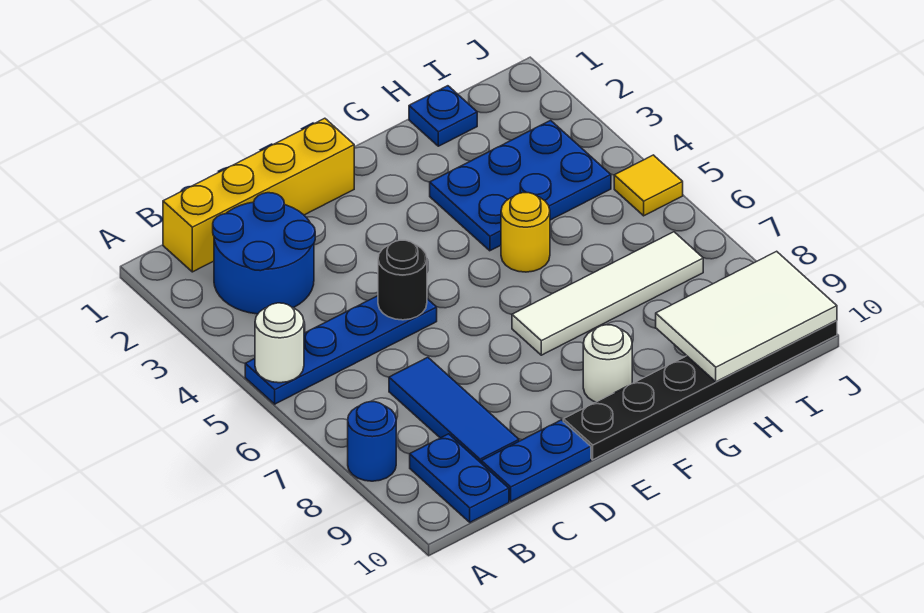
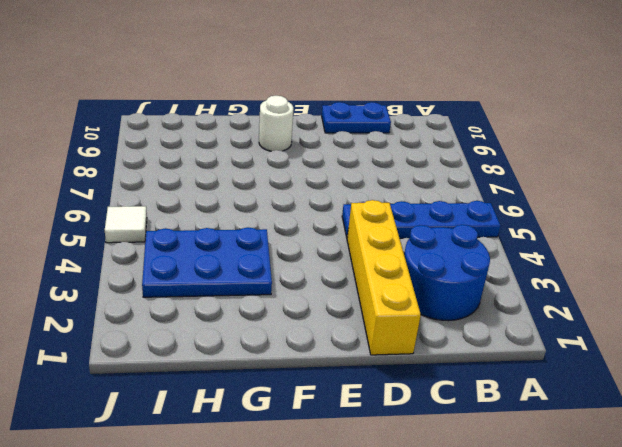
yellow 1x4 brick [347,200,421,355] -> yellow 1x4 brick turned to [163,118,354,272]
white 1x1 tile [105,206,147,243] -> yellow 1x1 tile [614,155,683,216]
none -> blue 1x1 round brick [348,402,396,481]
none -> blue 1x2 plate [410,434,509,522]
none -> blue 1x3 tile [389,357,519,463]

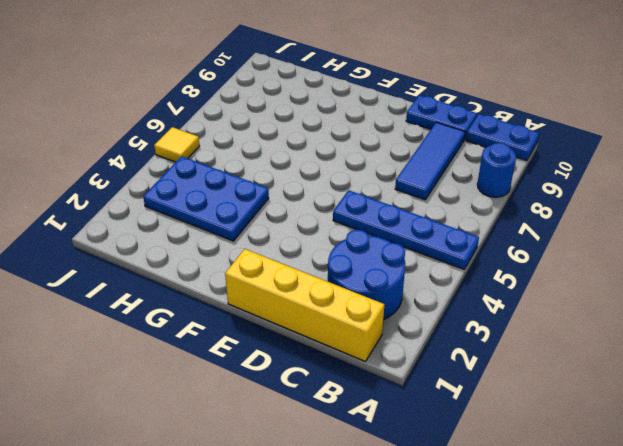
blue 1x2 plate [466,114,539,161] -> blue 1x2 plate turned to [410,434,509,522]
none -> black 1x6 plate [563,321,837,460]
none -> white 1x4 tile [512,232,703,355]
none -> white 1x1 round brick [583,325,632,402]

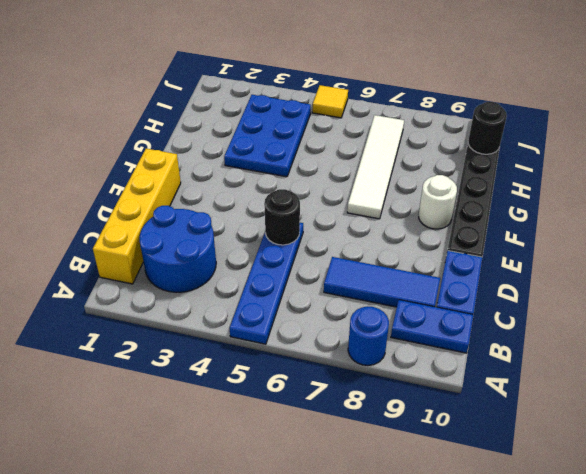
black 1x1 round brick [468,102,507,154] -> white 2x3 tile [656,251,837,382]
none -> yellow 1x1 round brick [501,193,550,272]
none -> blue 1x1 plate [409,86,477,146]
none -> white 1x1 round brick [255,303,304,383]

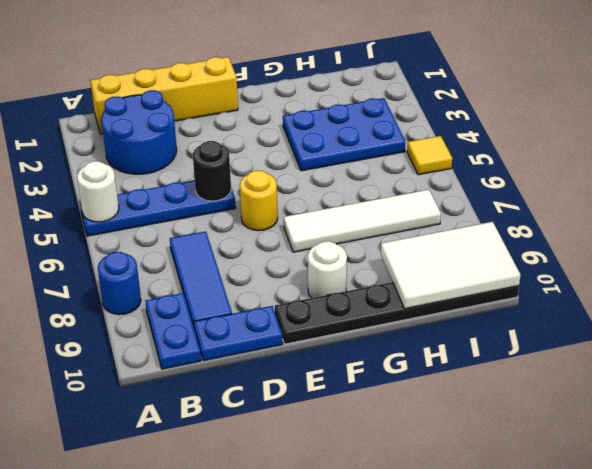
yellow 1x1 round brick [240,171,278,231] -> yellow 1x1 round brick moved to [501,193,550,272]
none -> blue 1x1 plate [409,86,477,146]

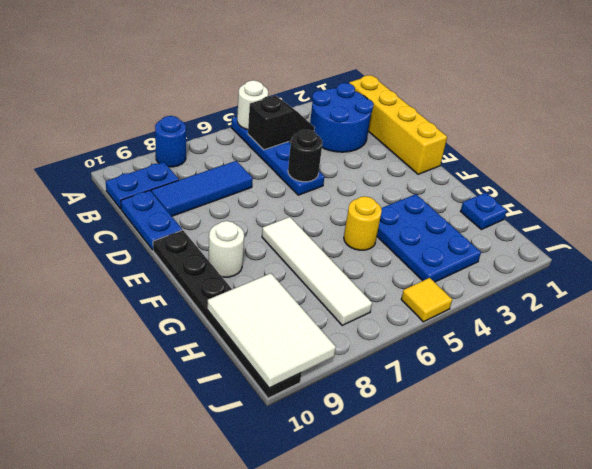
black 1x2 slope [248,96,315,150] -> none

